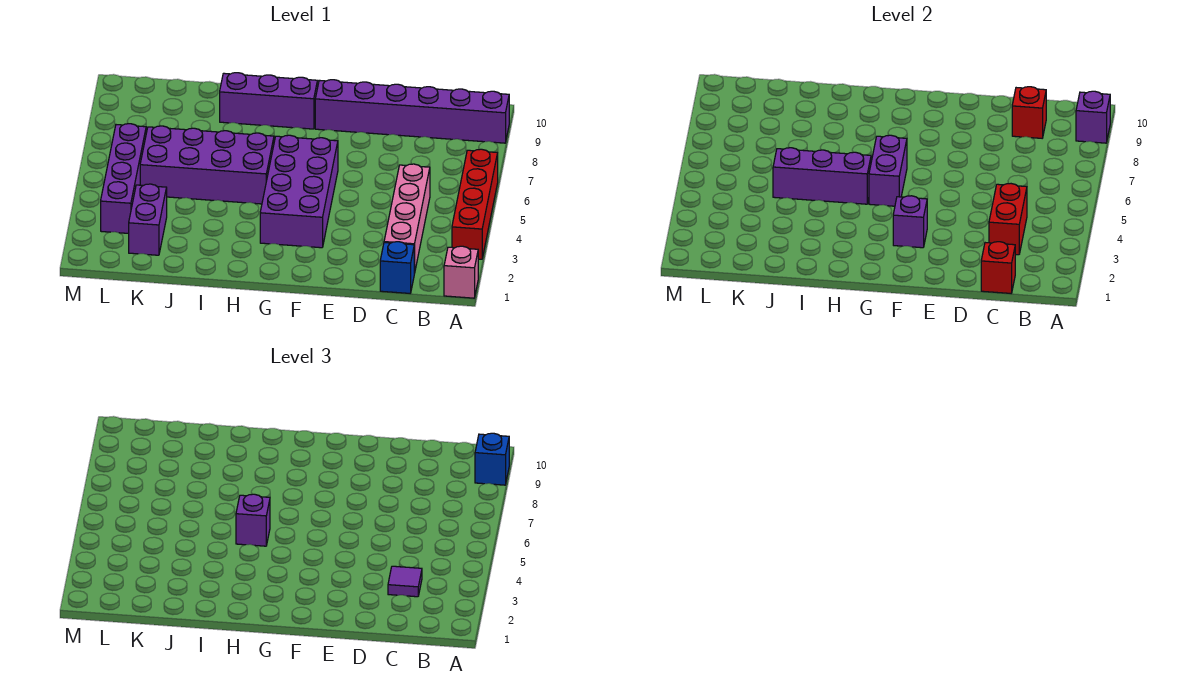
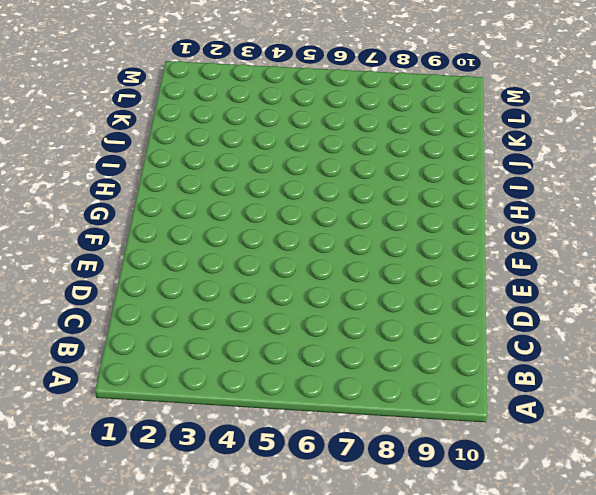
none -> pink 1x1 brick [444,246,478,298]
none -> red 1x4 brick [452,149,498,259]
none -> purple 1x6 brick [315,80,509,143]

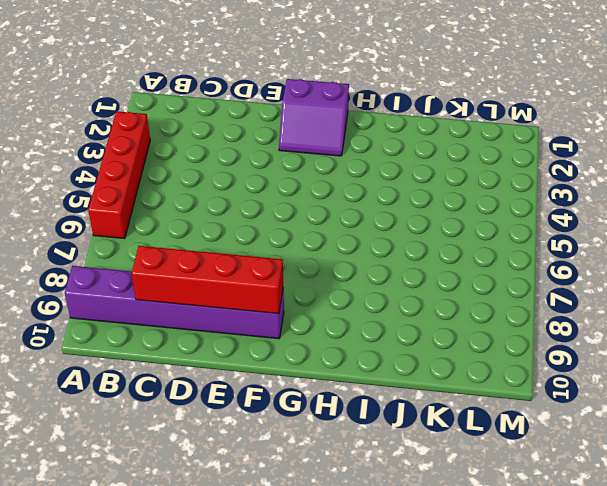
red 1x4 brick [132,246,283,314] -> red 1x1 brick [1012,87,1046,138]
purple 2x2 slope [279,79,349,156] -> none
none -> pink 1x1 brick [444,246,478,298]
none -> blue 1x1 brick [380,242,414,293]
none -> pink 1x4 brick [384,164,430,274]

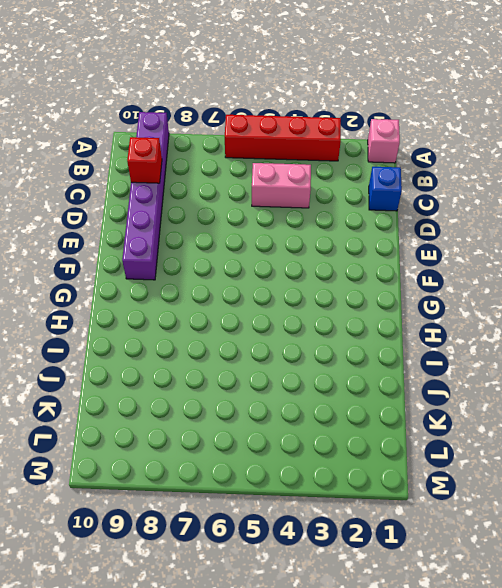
pink 1x2 brick [252,163,311,208] -> pink 1x4 brick [384,164,430,274]
none -> purple 2x4 brick [260,135,338,248]
none -> purple 1x3 brick [220,73,318,129]
none -> purple 2x4 brick [140,126,274,204]

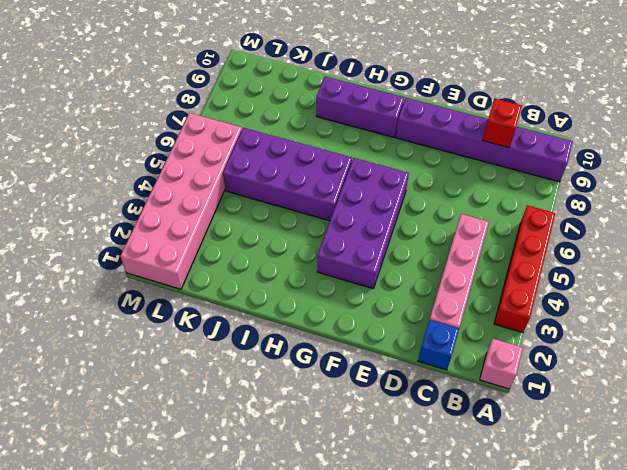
pink 2x6 brick [120,113,242,289] -> purple 1x4 brick [101,124,146,234]
none -> purple 1x2 brick [129,184,167,255]
none -> purple 1x1 brick [1076,91,1110,143]
none -> red 1x1 brick [981,242,1015,293]

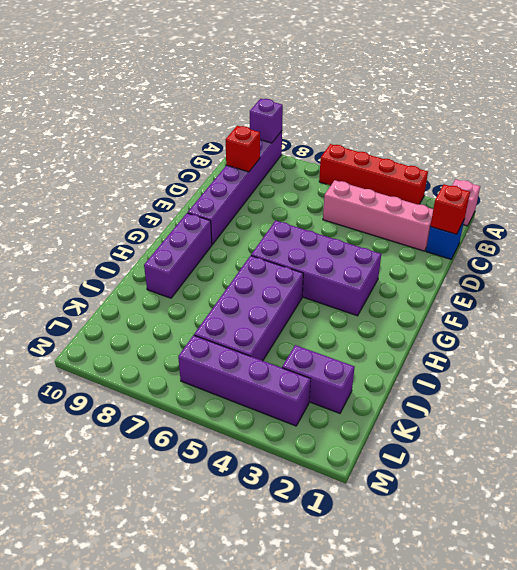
none -> red 1x2 brick [989,184,1027,255]
none -> purple 1x1 brick [893,196,927,248]
none -> purple 1x2 brick [869,135,907,206]

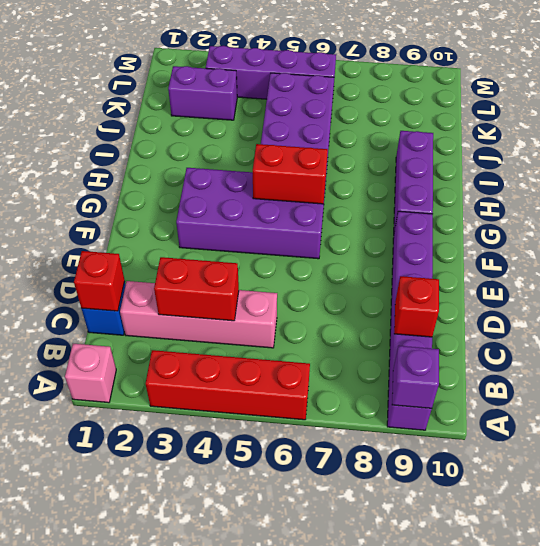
red 1x2 brick [253,144,328,204] -> purple 1x2 brick [869,135,907,206]
none -> purple 1x1 brick [893,196,927,248]
none -> purple 1x3 brick [773,148,871,204]
none -> blue 1x1 brick [475,433,509,485]

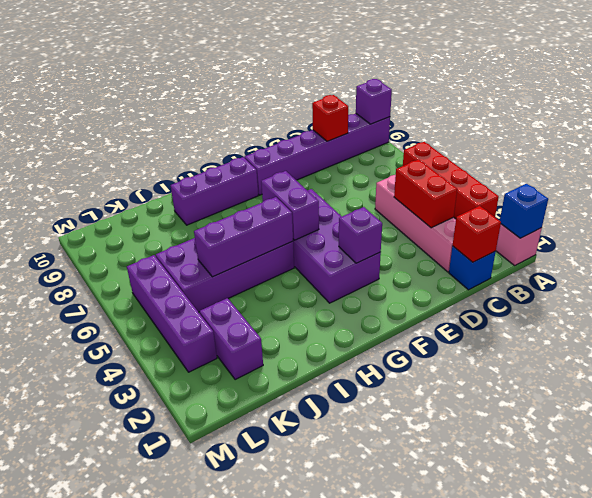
blue 1x1 brick [500,184,548,238] -> blue 1x1 brick moved to [475,433,509,485]
none -> purple 1x1 tile [388,566,422,597]
none -> purple 1x1 brick [236,494,270,546]

